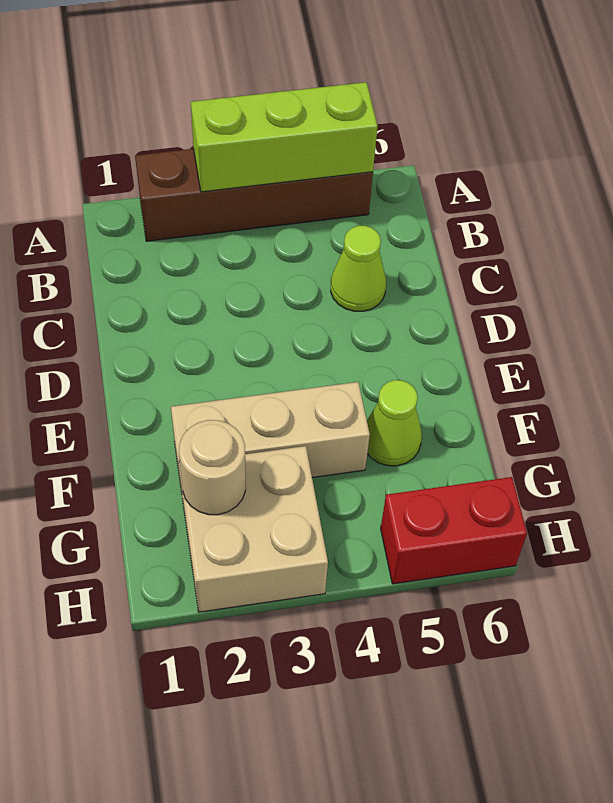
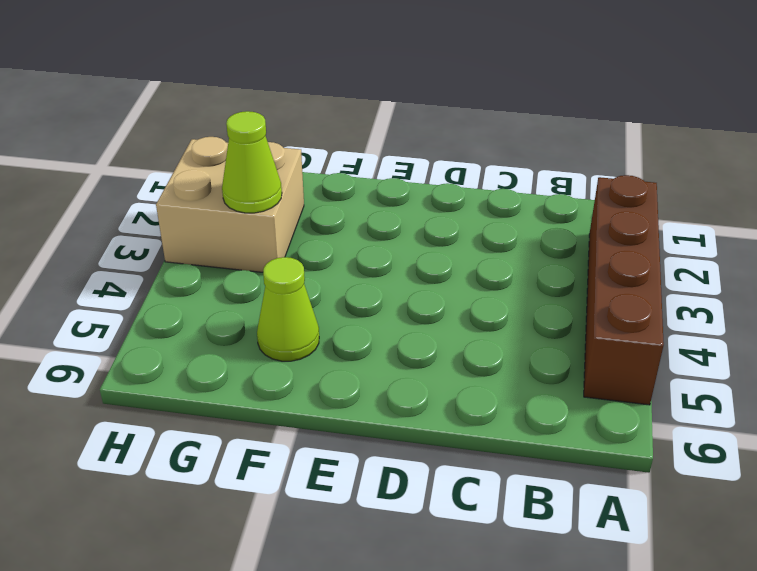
lime 1x1 cone [222,111,282,213] -> lime 1x1 cone moved to [331,226,386,311]
none -> tan 1x3 brick [171,382,370,492]
none -> red 1x2 brick [381,477,527,584]

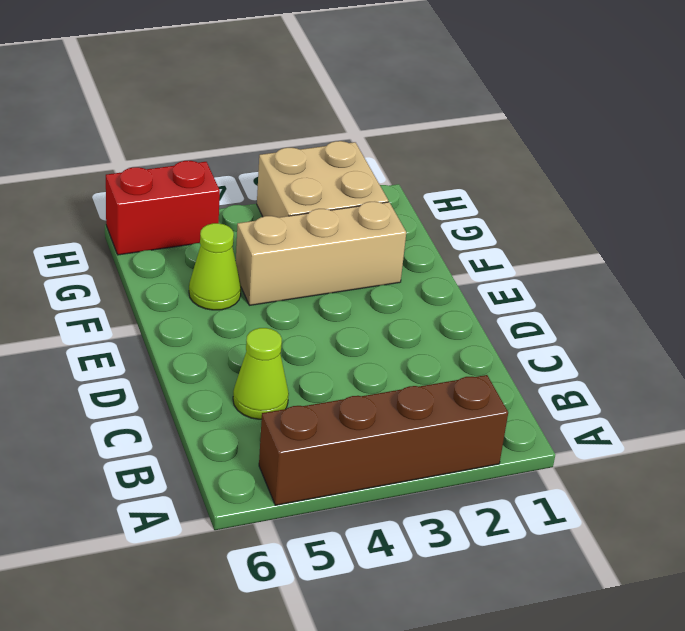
none -> lime 1x3 brick [191,82,378,192]
none -> tan 1x1 round brick [179,420,246,515]

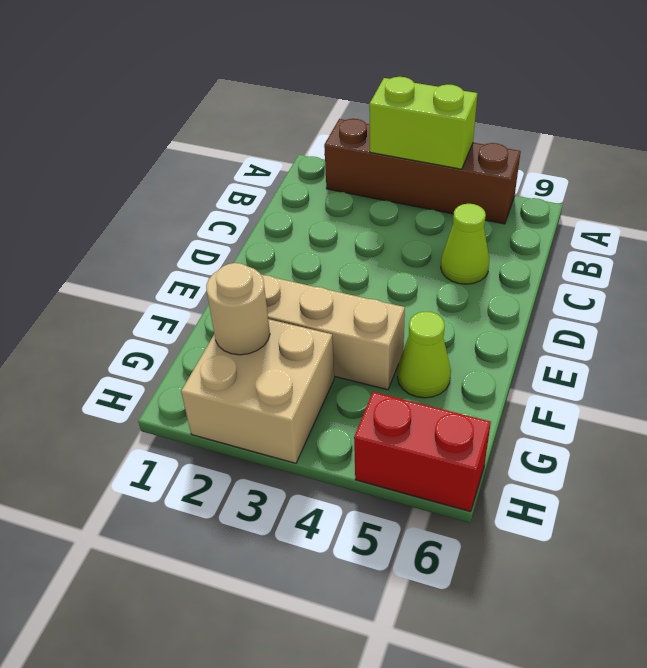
lime 1x2 brick [369,77,478,169] -> lime 1x3 brick [191,82,378,192]

